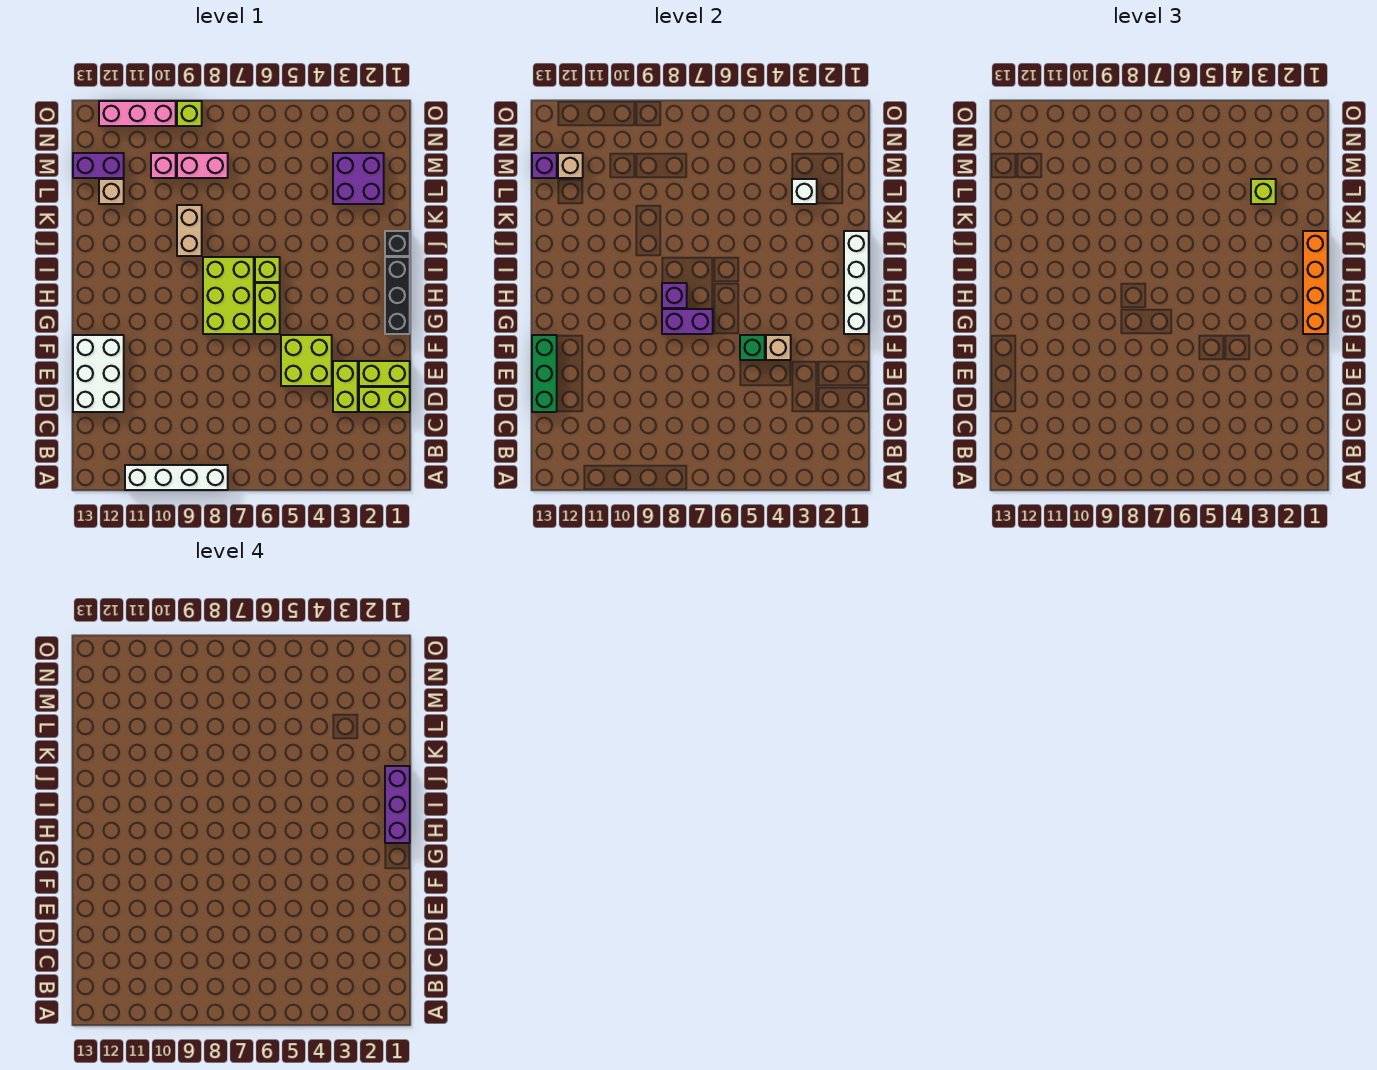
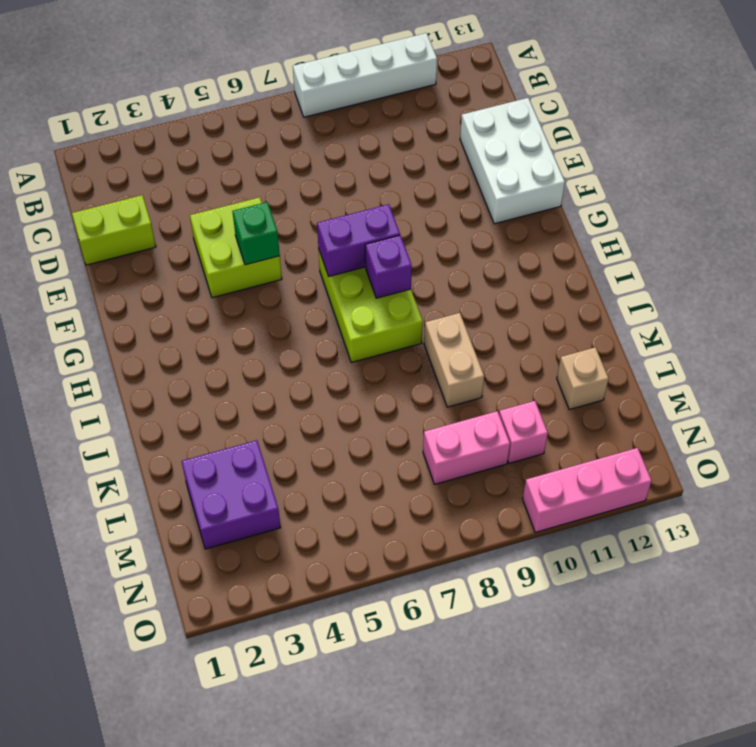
none -> lime 1x2 brick [333,361,358,412]
none -> lime 1x2 brick [359,361,410,386]
none -> black 1x3 brick [385,257,410,334]
none -> lime 1x2 brick [255,283,280,334]

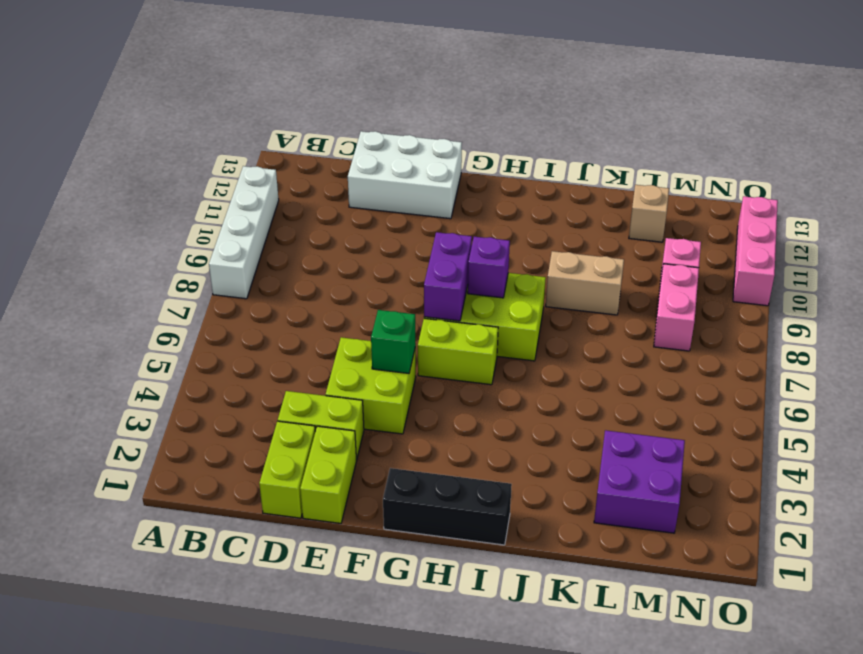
none -> lime 1x1 brick [255,257,280,282]
none -> black 1x1 brick [385,231,410,256]
none -> purple 1x2 brick [73,153,124,178]
none -> lime 1x1 brick [177,101,202,126]

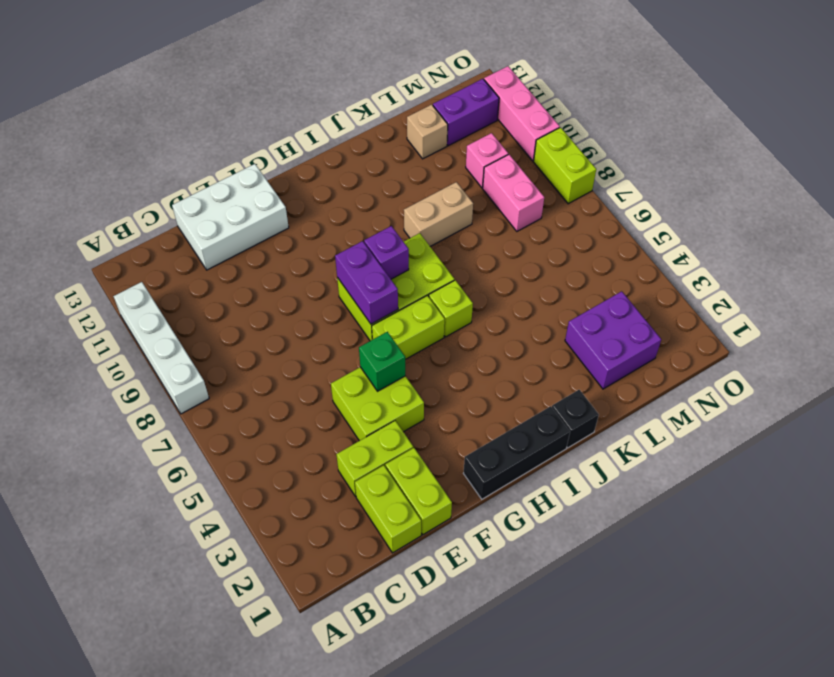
purple 1x2 brick [433,79,499,146] -> purple 1x2 brick turned to [73,153,124,178]
lime 1x2 brick [534,127,596,204] -> lime 1x1 brick [177,101,202,126]
none -> green 1x3 brick [532,335,557,412]
none -> tan 1x1 brick [766,335,791,360]
none -> white 1x4 brick [844,231,869,334]
none -> white 1x1 brick [792,179,817,204]

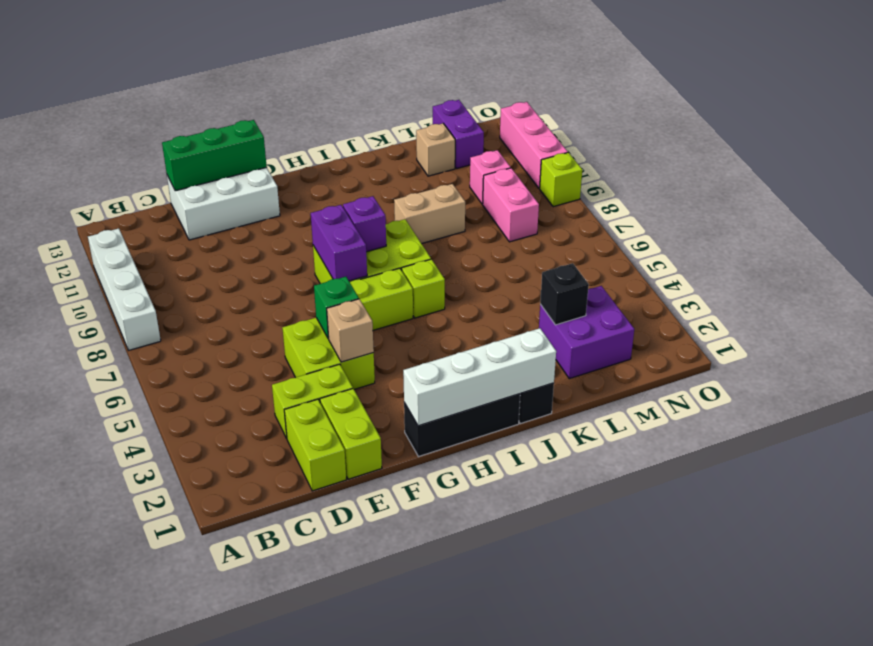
black 1x1 brick [540,263,589,325] -> white 1x1 brick [792,179,817,204]
none -> tan 1x1 brick [558,153,583,178]
none -> purple 1x1 brick [532,153,557,178]
none -> orange 1x4 brick [1303,231,1328,334]
none -> lime 1x1 brick [1251,179,1276,204]

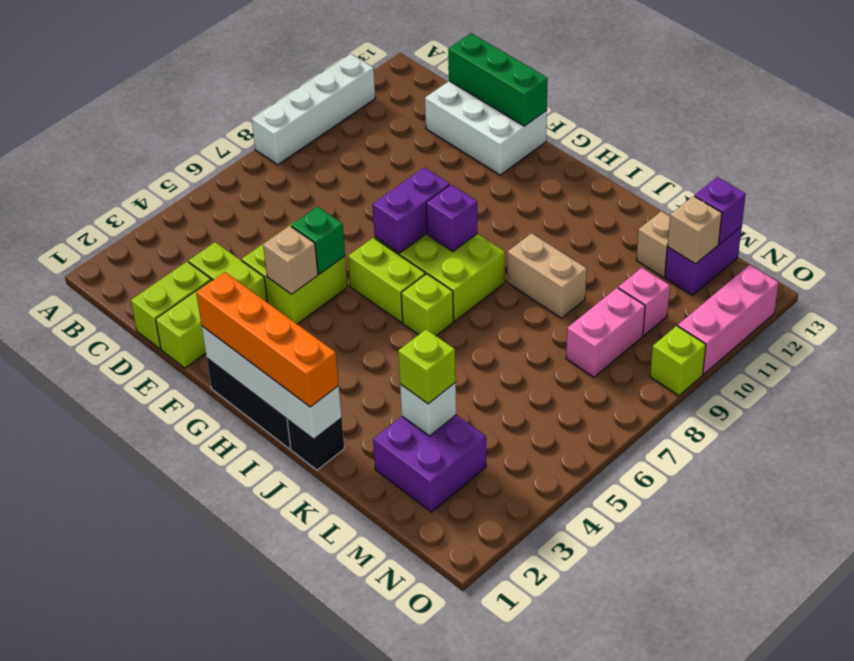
none -> purple 1x3 brick [385,766,410,843]

